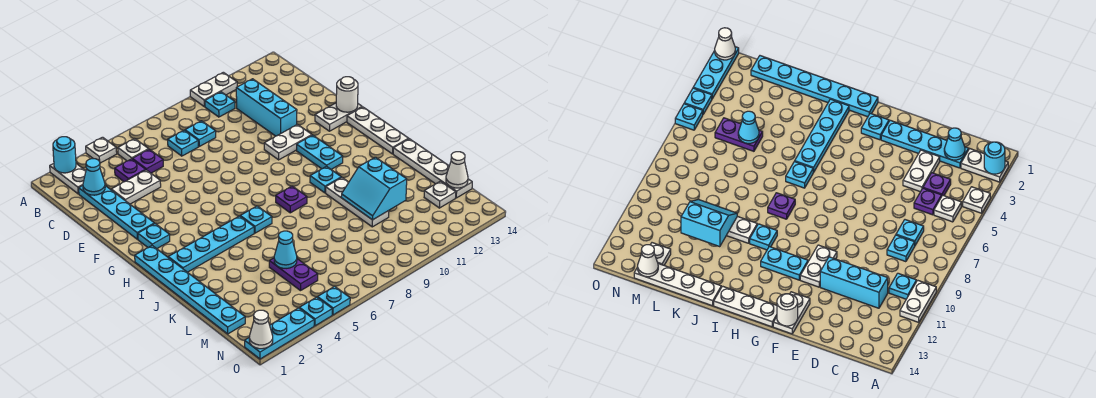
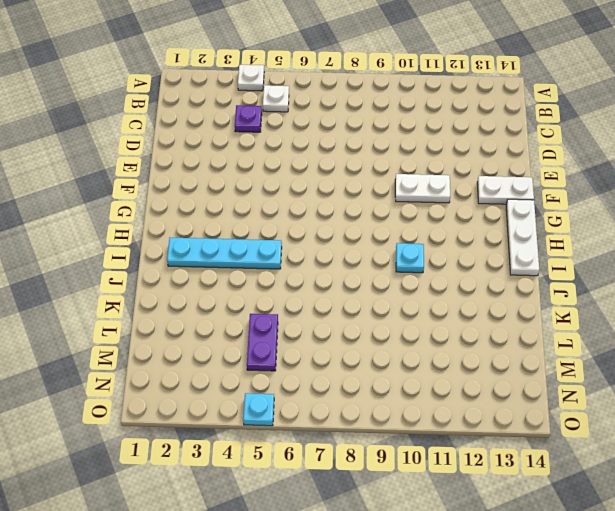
none -> white 1x2 plate [50,164,86,194]
none -> white 1x2 plate [190,72,237,106]
none -> cyan 1x1 plate [205,92,235,117]
none -> cyan 1x4 plate [79,186,154,239]

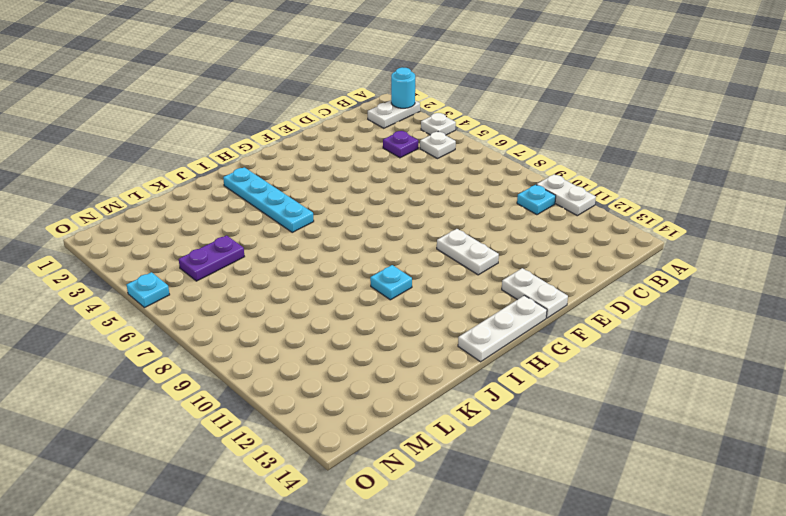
none -> cyan 1x4 plate [79,186,154,239]
none -> purple 1x1 plate [132,149,163,173]
none -> cyan 1x1 plate [168,130,198,156]
none -> cyan 1x1 plate [185,121,216,146]

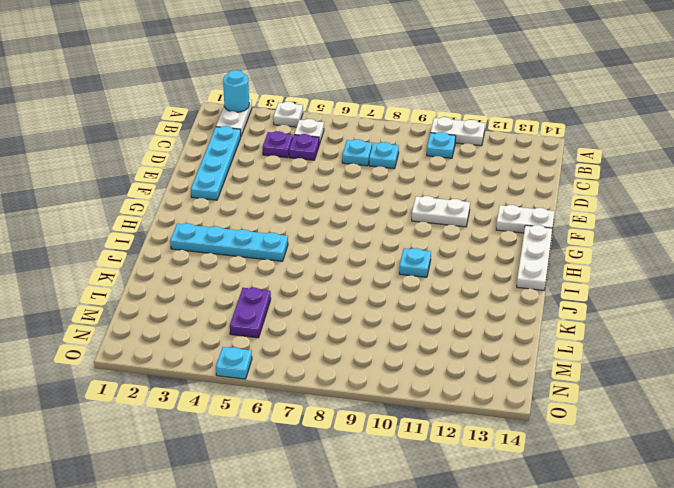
none -> cyan 1x3 brick [236,79,297,136]
none -> white 1x2 plate [111,170,161,204]
none -> cyan 1x1 plate [138,224,170,249]
none -> cyan 1x2 plate [296,135,343,169]

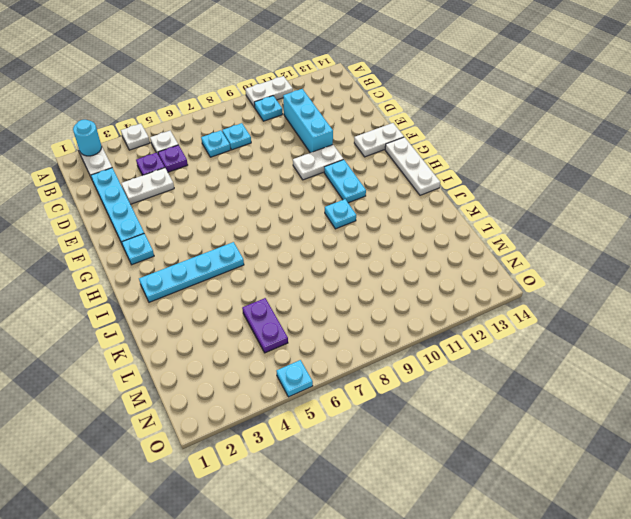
none -> cyan 1x6 plate [135,246,245,334]
none -> cyan 1x1 plate [240,206,272,233]
none -> purple 1x1 plate [276,186,307,213]
none -> white 1x3 plate [326,178,389,227]

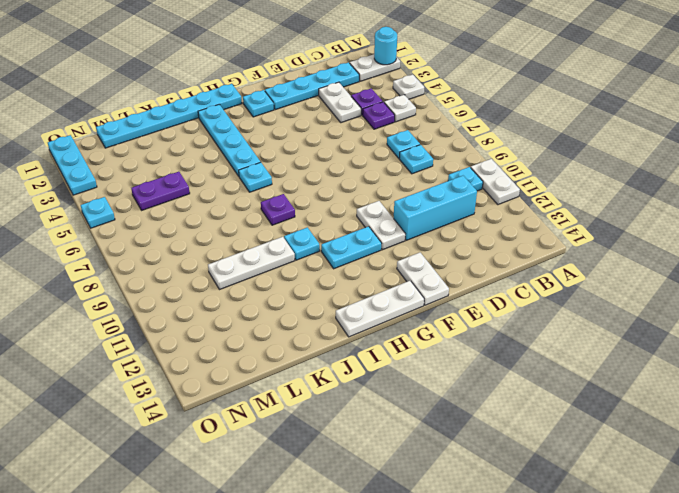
none -> white 1x4 plate [393,139,472,198]
none -> white 1x1 plate [424,181,456,208]
none -> cyan 1x1 plate [300,297,332,326]
none -> cyan 1x1 cone [83,159,105,195]

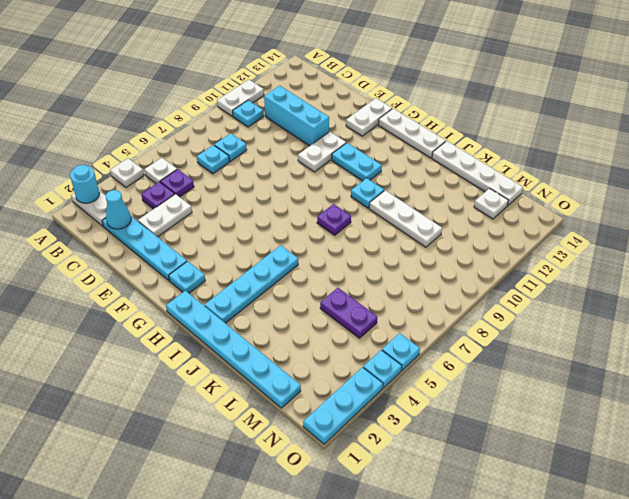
none -> cyan 1x1 plate [240,206,272,233]
none -> white 1x1 round brick [336,77,358,112]
none -> cyan 2x2 slope [341,157,407,220]
none -> cyan 1x1 cone [274,231,297,268]

